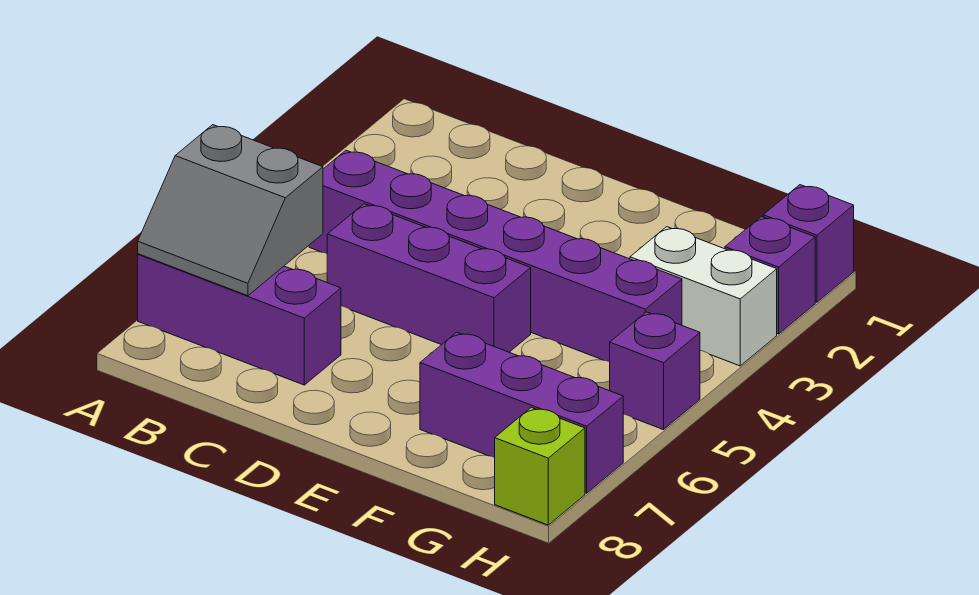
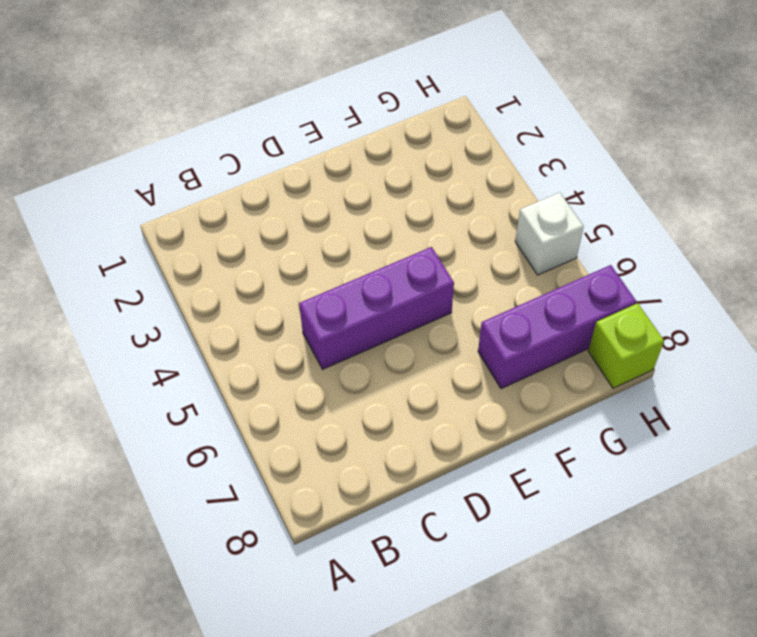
white 1x1 brick [515,193,584,275] -> purple 1x1 brick [610,312,700,430]
none -> purple 1x3 brick [138,254,341,385]
none -> purple 1x6 brick [309,150,682,362]

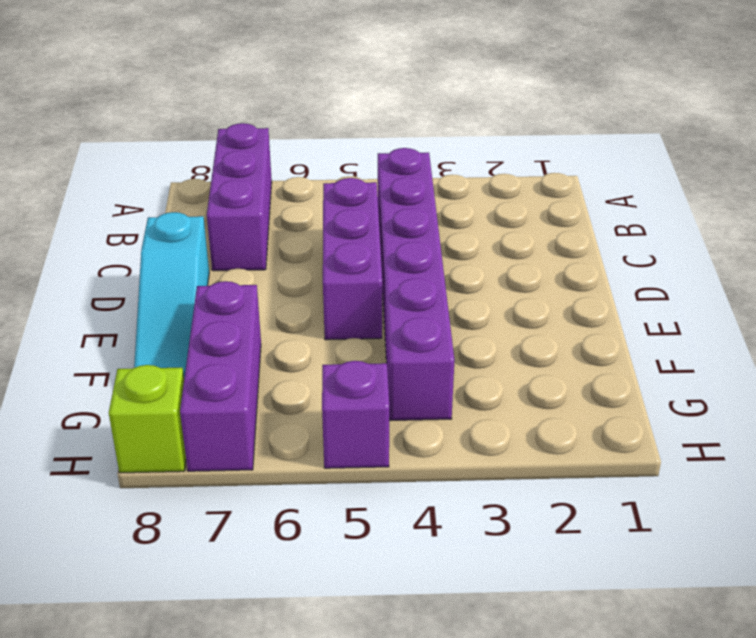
cyan 1x3 slope [134,212,209,378] -> none
none -> white 1x2 brick [630,227,777,366]
none -> purple 1x1 brick [763,185,854,302]

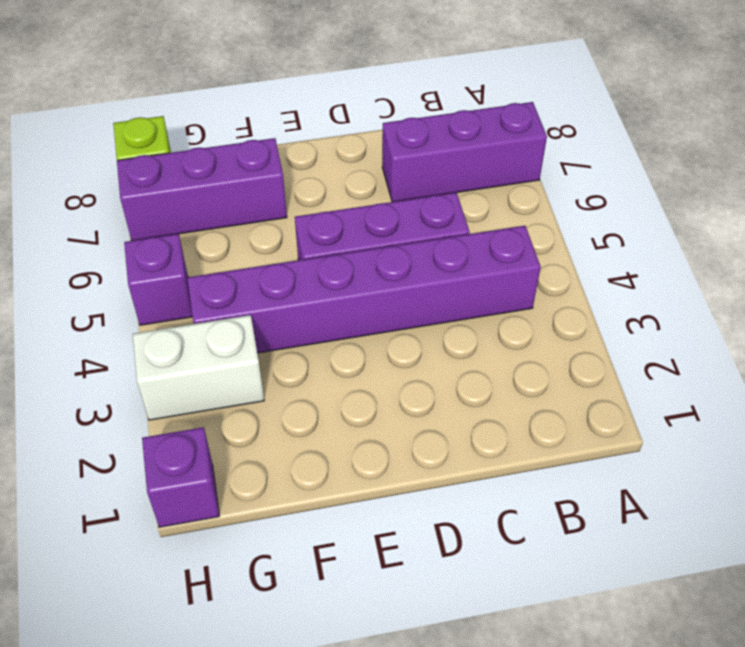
none -> purple 1x1 brick [725,216,815,334]
none -> grey 2x2 slope [138,125,323,296]

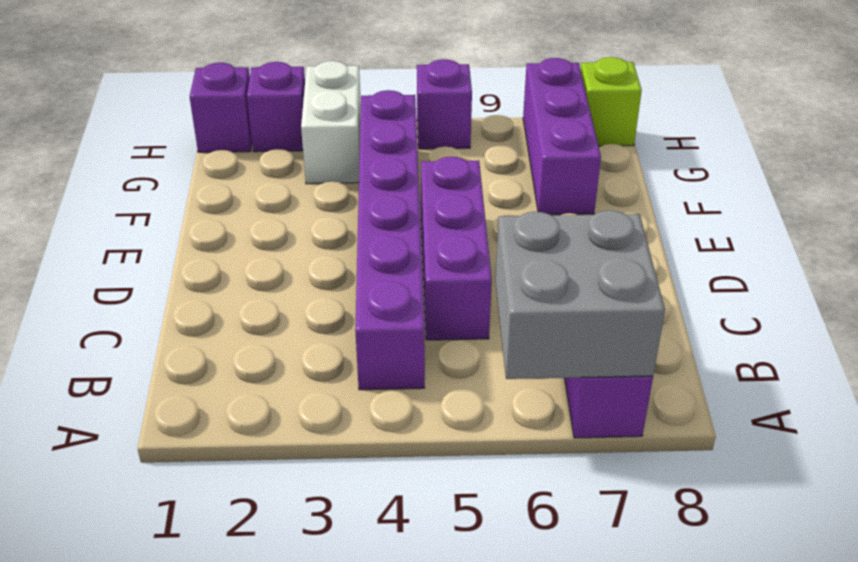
grey 2x2 brick [495,210,665,379] -> grey 2x2 slope [138,125,323,296]

